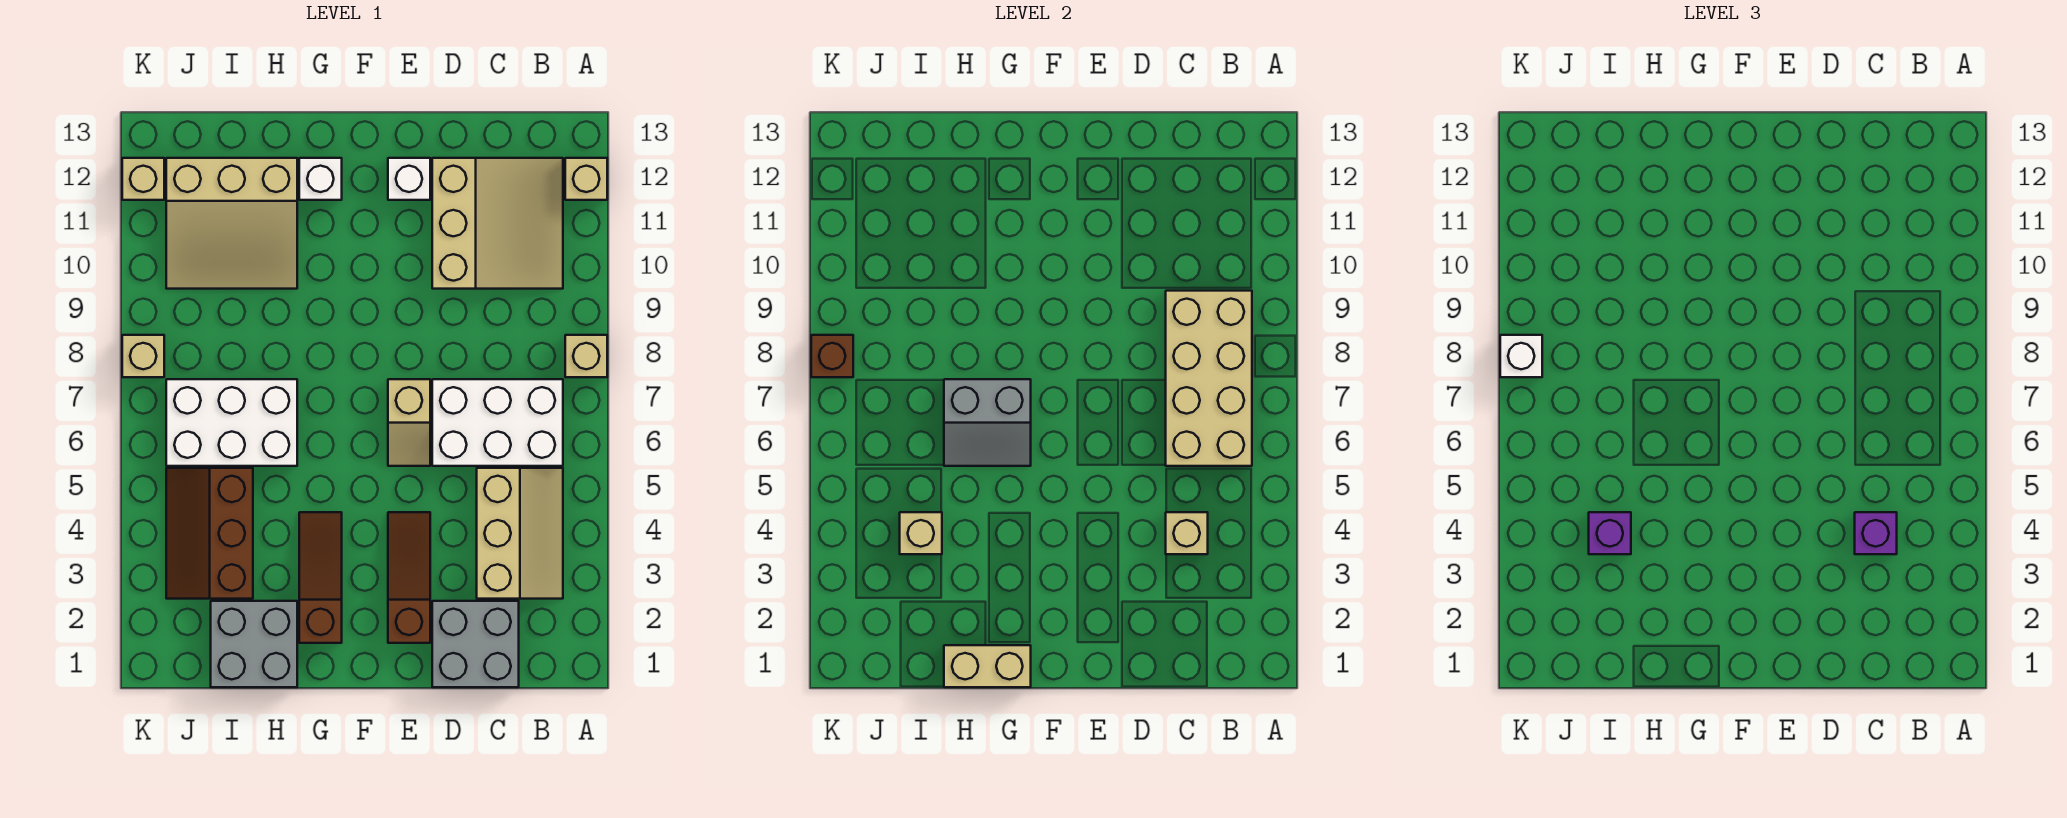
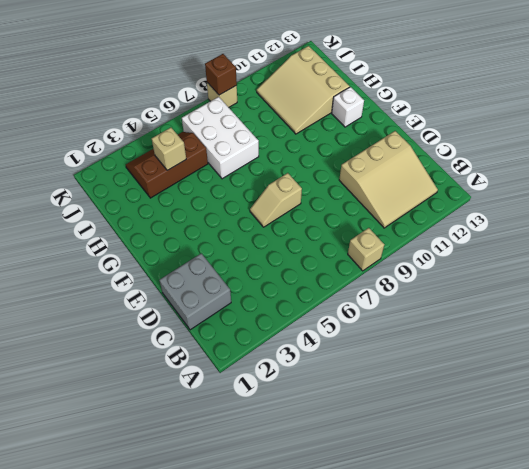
none -> tan 1x1 brick [565,158,607,200]
none -> tan 2x3 slope [477,468,563,599]
none -> white 2x3 brick [432,379,563,466]

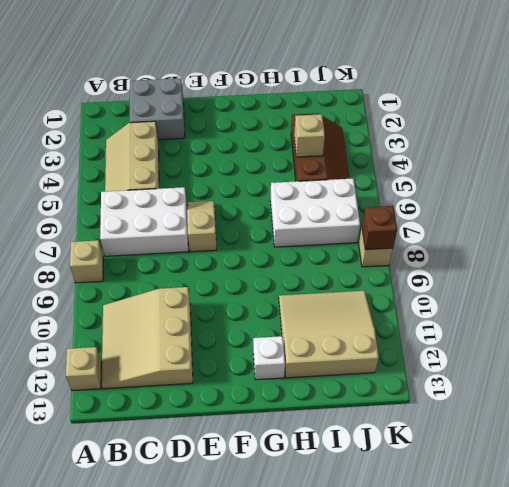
none -> brown 1x3 slope [388,512,430,643]
none -> white 1x1 brick [388,158,430,200]
none -> brown 1x3 slope [299,512,342,643]

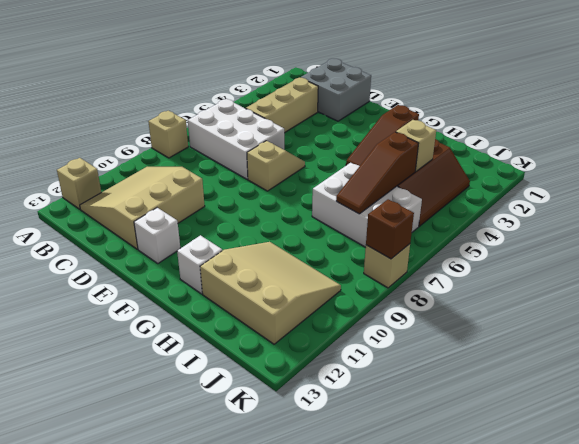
brown 1x3 slope [336,132,419,214] -> brown 1x3 slope moved to [388,512,430,643]
none -> grey 2x2 brick [211,601,297,687]
none -> tan 1x1 brick [122,158,164,200]
none -> tan 2x4 brick [1166,291,1252,466]

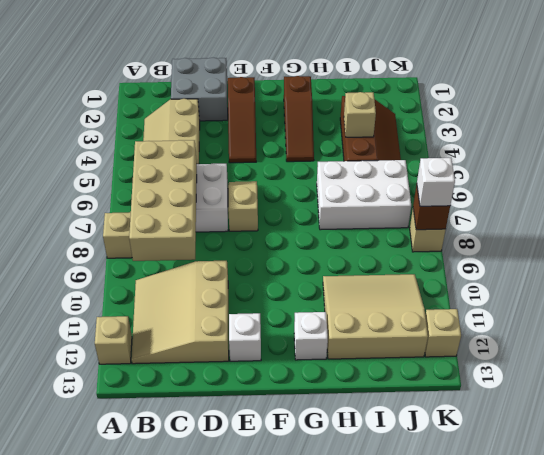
none -> grey 2x2 brick [211,601,297,687]
none -> tan 1x1 brick [1166,512,1208,554]
none -> tan 1x2 brick [944,645,1031,687]

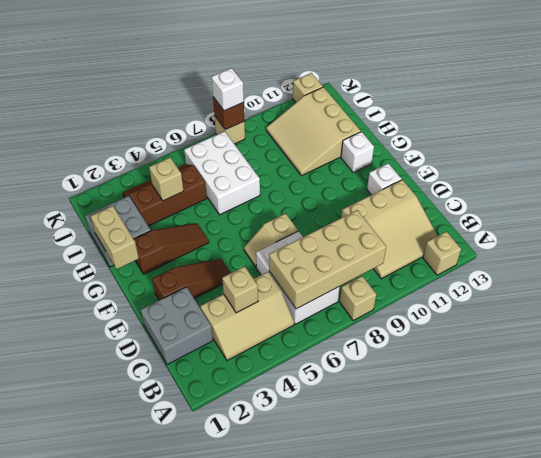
none -> grey 2x2 slope [944,379,1031,466]
none -> purple 1x1 brick [1855,512,1897,554]
none -> purple 1x1 brick [1589,512,1631,554]

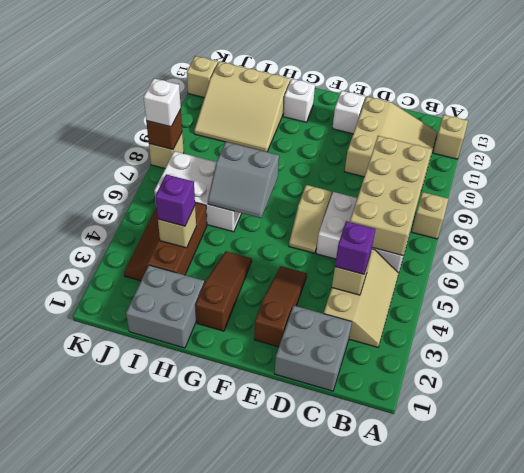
none -> tan 1x2 brick [944,645,1031,687]

